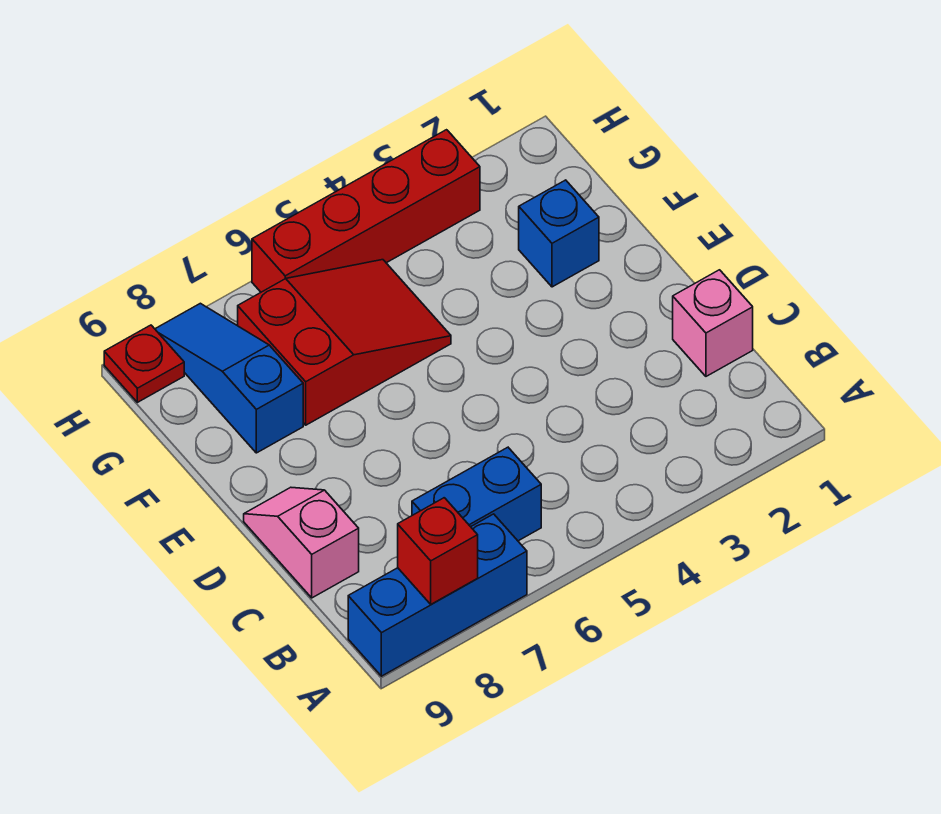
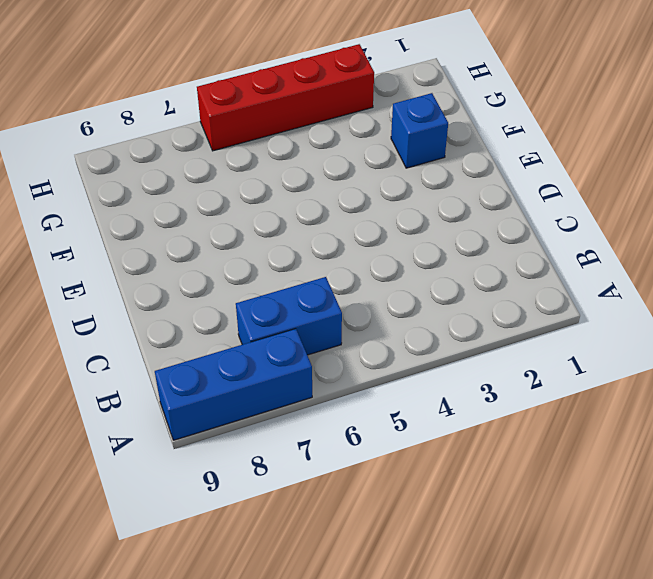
none -> pink 1x1 brick [673,270,753,376]
none -> pink 1x2 slope [244,487,359,598]

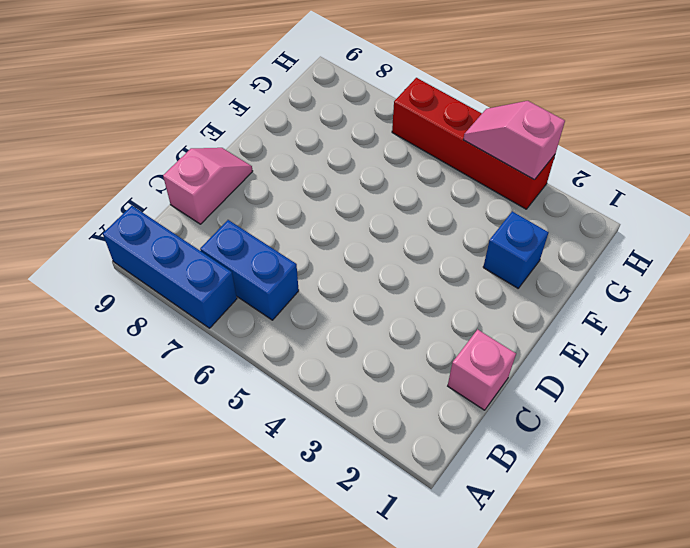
pink 1x2 slope [463,101,565,180] -> none
none -> red 2x3 slope [238,260,451,425]
none -> blue 1x3 slope [155,303,303,453]

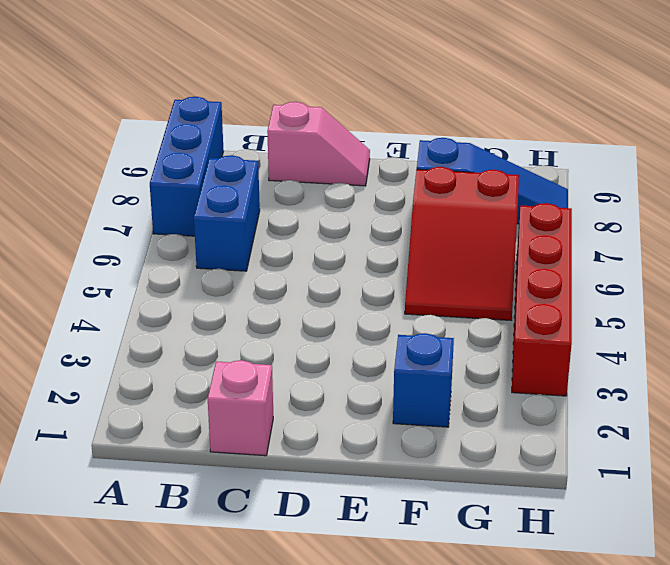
none -> red 1x1 plate [104,325,184,402]
none -> red 1x1 brick [398,498,478,604]

